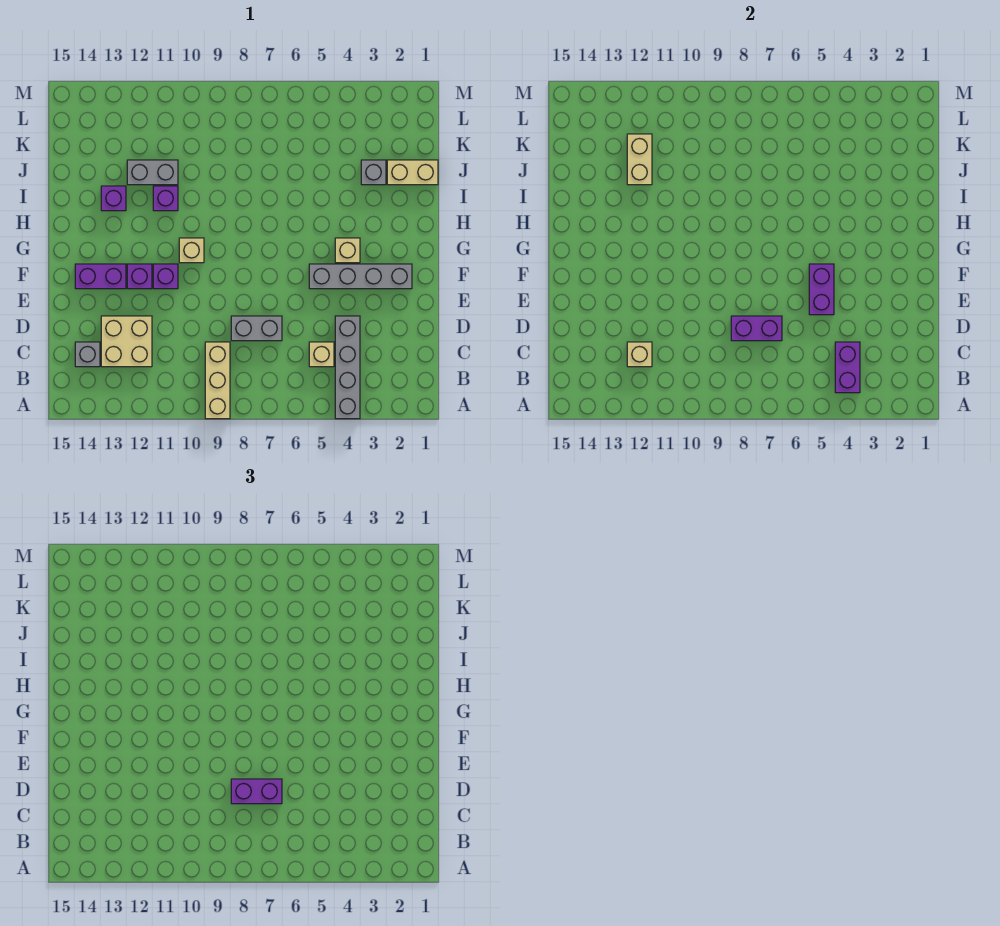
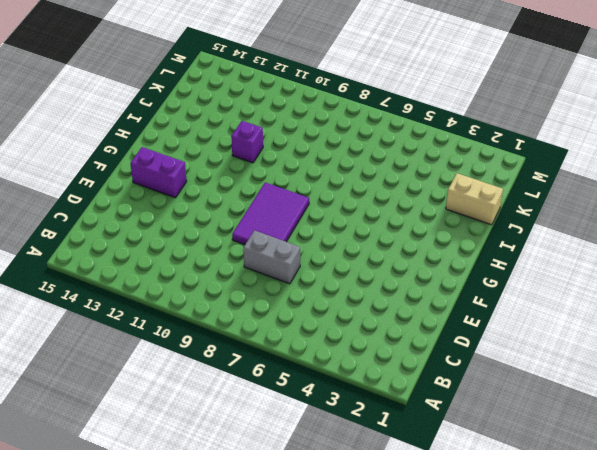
purple 2x3 tile [232,182,309,245] -> none
none -> grey 1x4 brick [335,316,360,419]
none -> tan 1x3 brick [205,342,230,419]
none -> tan 1x1 brick [309,342,334,367]

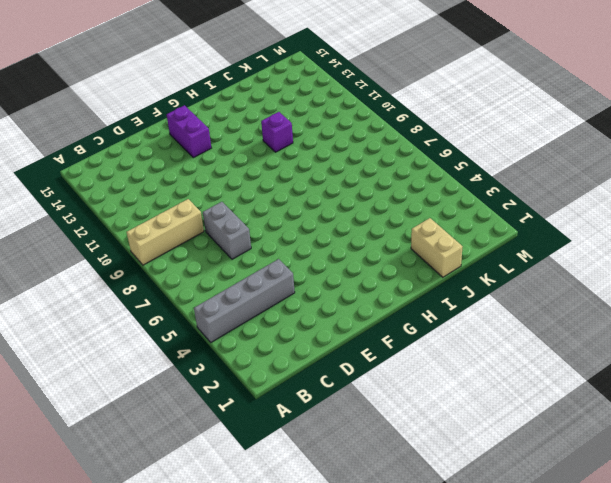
none -> tan 1x1 brick [309,342,334,367]
none -> tan 2x2 brick [101,316,152,367]
none -> grey 1x1 brick [75,342,100,367]

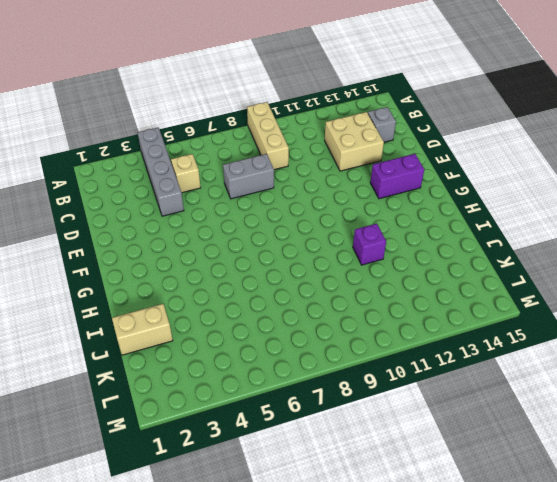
none -> grey 1x4 brick [309,264,412,289]
none -> purple 1x1 brick [153,264,178,289]
none -> purple 1x1 brick [127,264,152,289]

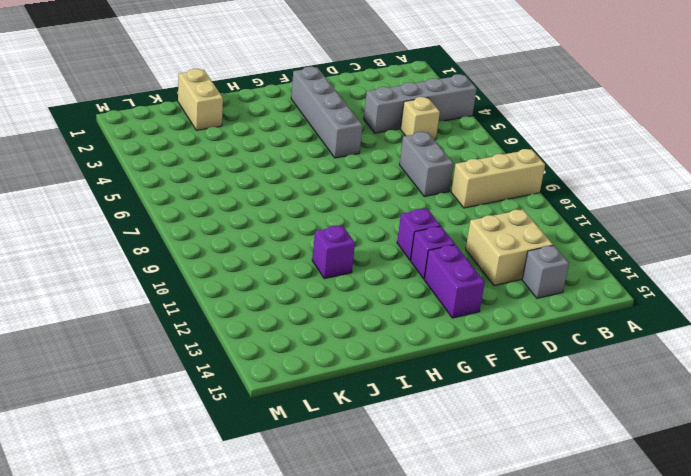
none -> tan 1x1 brick [335,238,360,263]
none -> tan 1x1 brick [179,238,204,263]
none -> purple 1x1 brick [101,186,126,211]

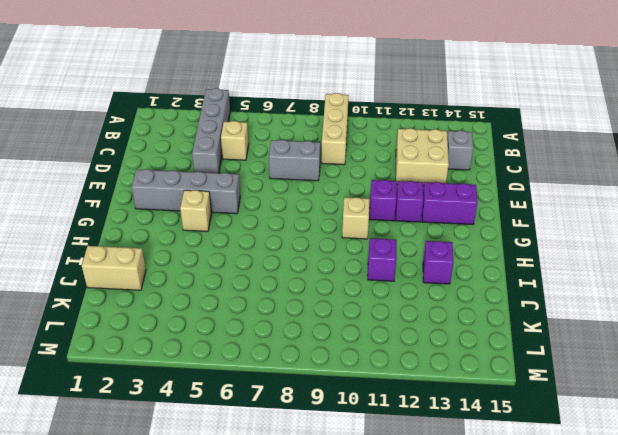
none -> grey 1x1 brick [361,160,386,185]
none -> grey 1x2 brick [127,160,178,185]
none -> purple 1x2 brick [835,342,860,393]

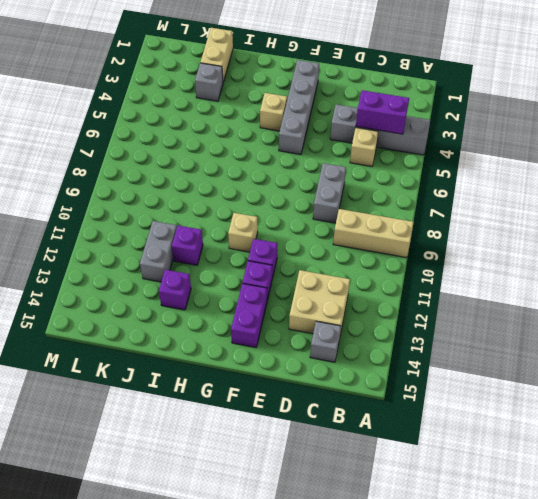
none -> tan 1x1 brick [627,342,652,367]
none -> purple 1x2 brick [731,316,782,341]
none -> purple 1x2 brick [809,264,834,315]

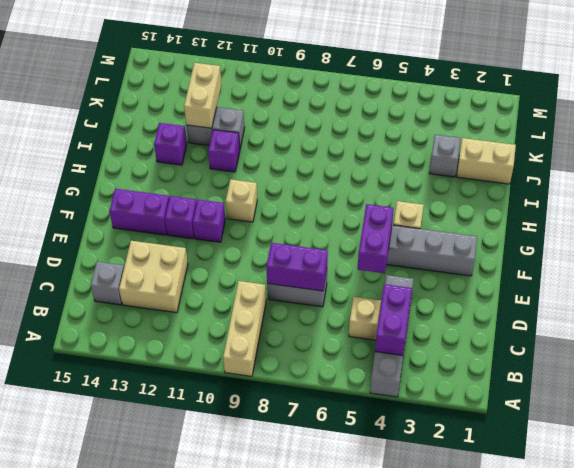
none -> tan 1x1 brick [627,342,652,367]
none -> purple 1x2 brick [231,779,282,804]

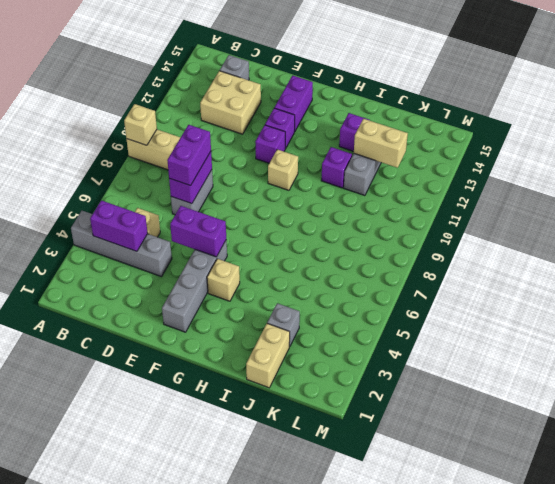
tan 1x1 brick [124,104,157,145] -> tan 1x1 brick moved to [627,342,652,367]

